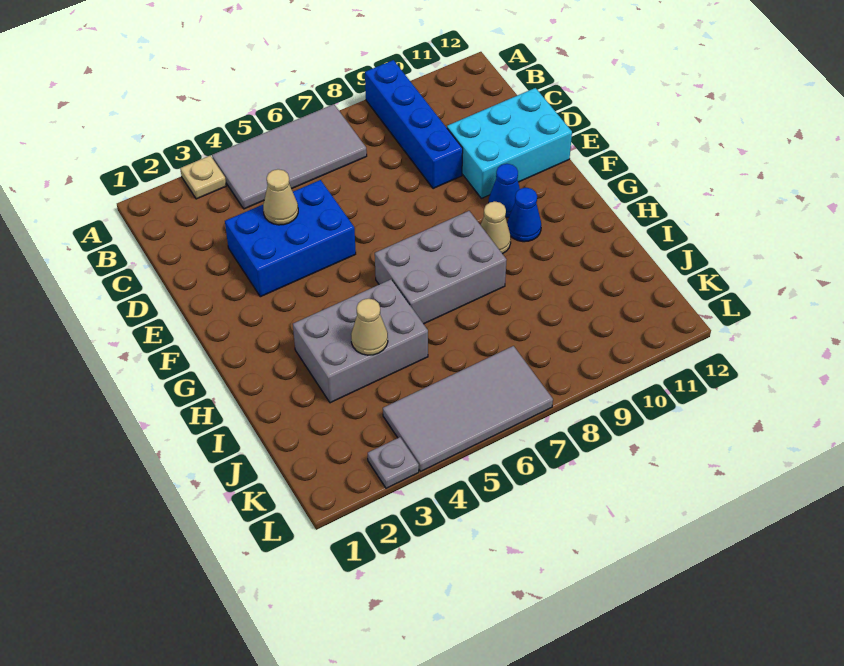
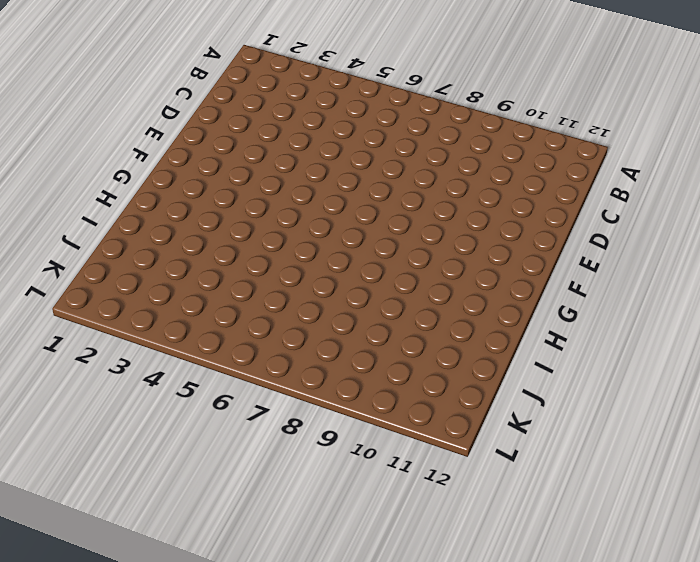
none -> tan 1x1 plate [180,156,226,199]
none -> grey 2x4 tile [212,104,367,209]
none -> blue 1x4 brick [365,60,463,189]

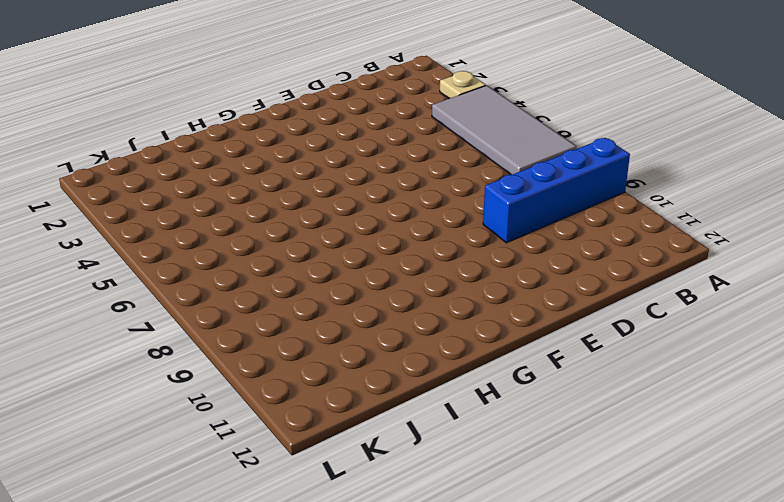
none -> blue 2x3 brick [225,180,356,297]
none -> cyan 2x3 brick [447,88,572,198]
none -> blue 1x1 cone [489,164,520,217]

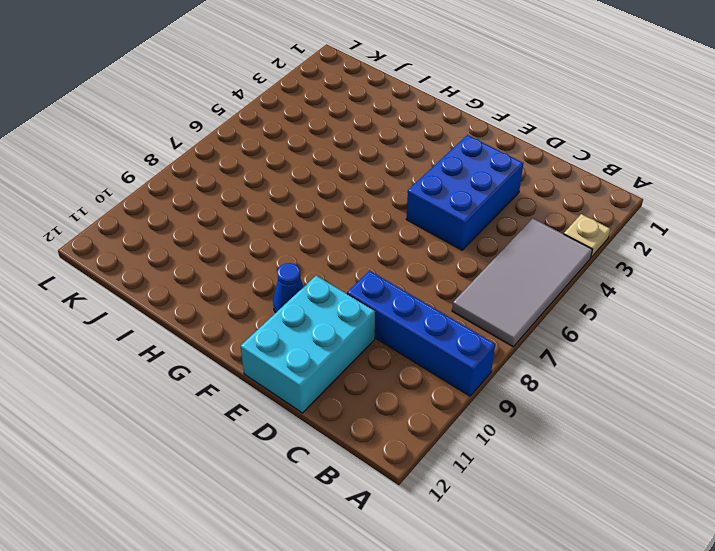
none -> grey 2x3 brick [375,211,507,324]
none -> tan 1x1 cone [481,201,511,254]
none -> blue 1x1 cone [507,188,541,242]

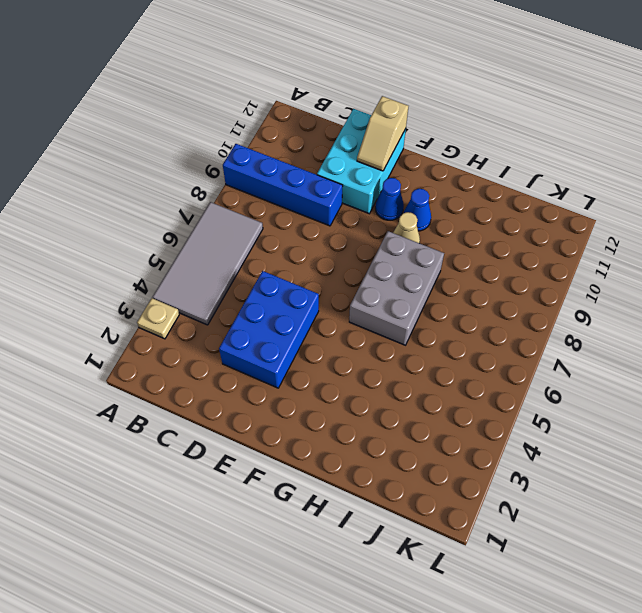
tan 1x2 slope [357,96,408,171] -> none
none -> grey 2x3 brick [293,279,428,403]
none -> grey 2x4 tile [383,346,553,472]
none -> grey 1x1 plate [368,437,419,488]

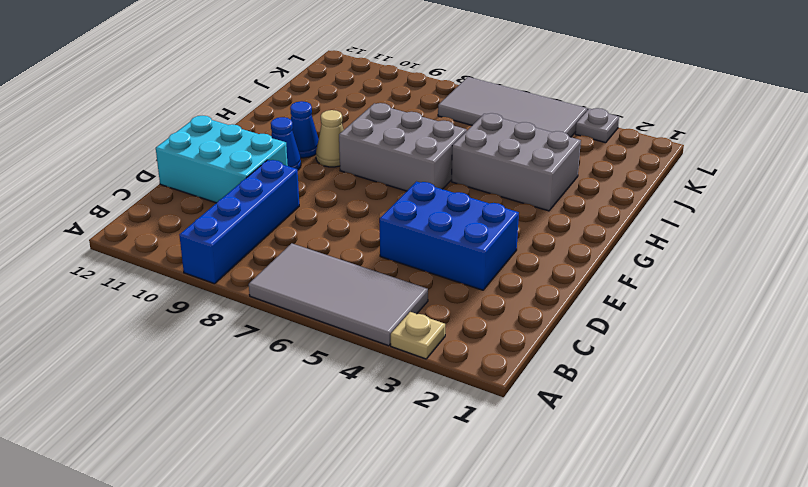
none -> tan 1x1 cone [263,169,298,225]
none -> tan 1x1 cone [351,298,388,355]

